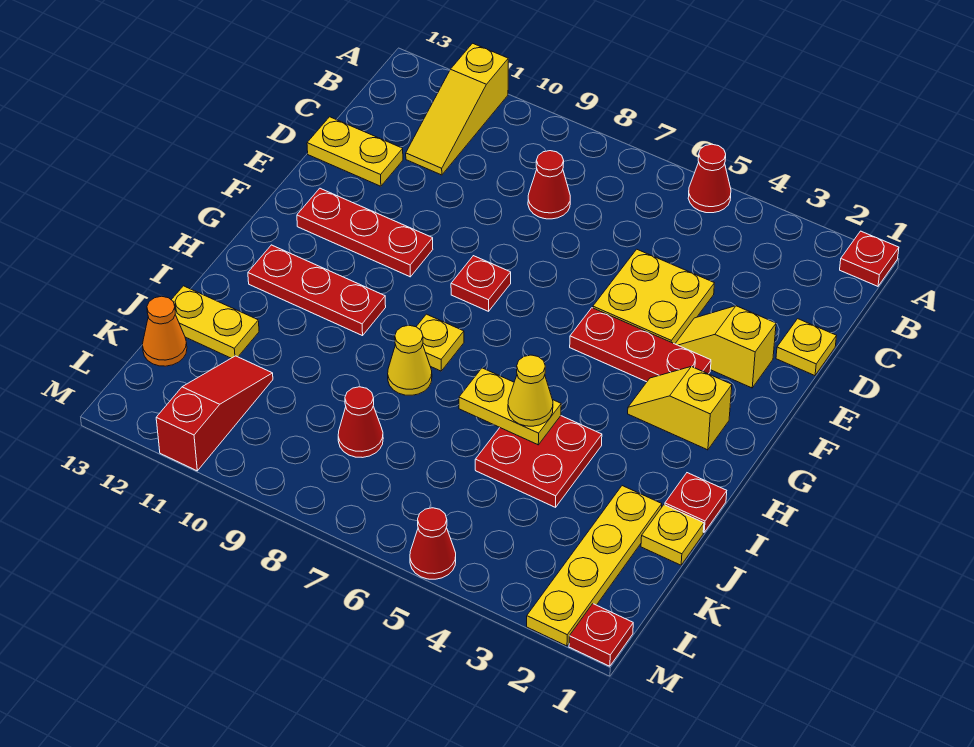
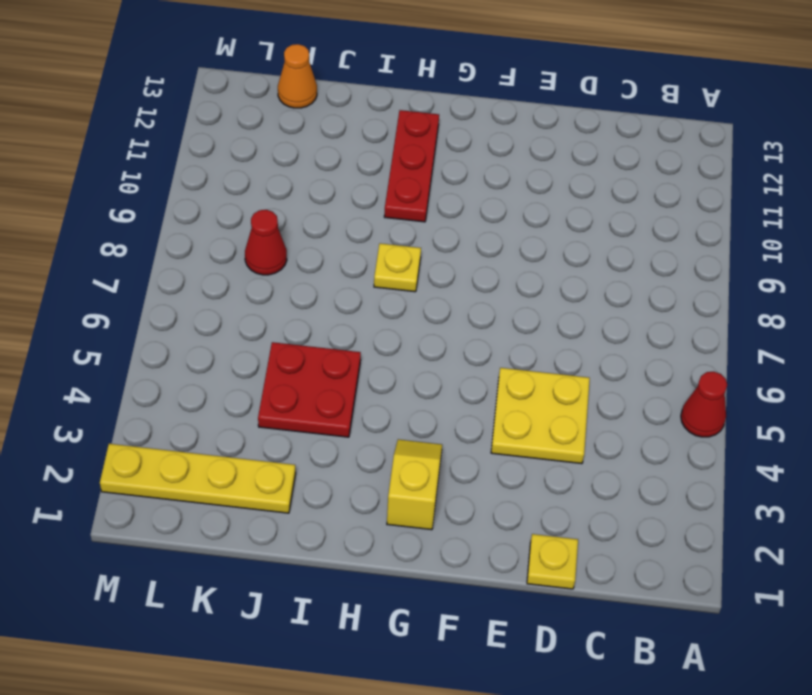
none -> red 1x1 plate [840,231,899,286]
none -> yellow 1x3 slope [406,43,508,175]
none -> red 1x1 cone [528,151,570,219]

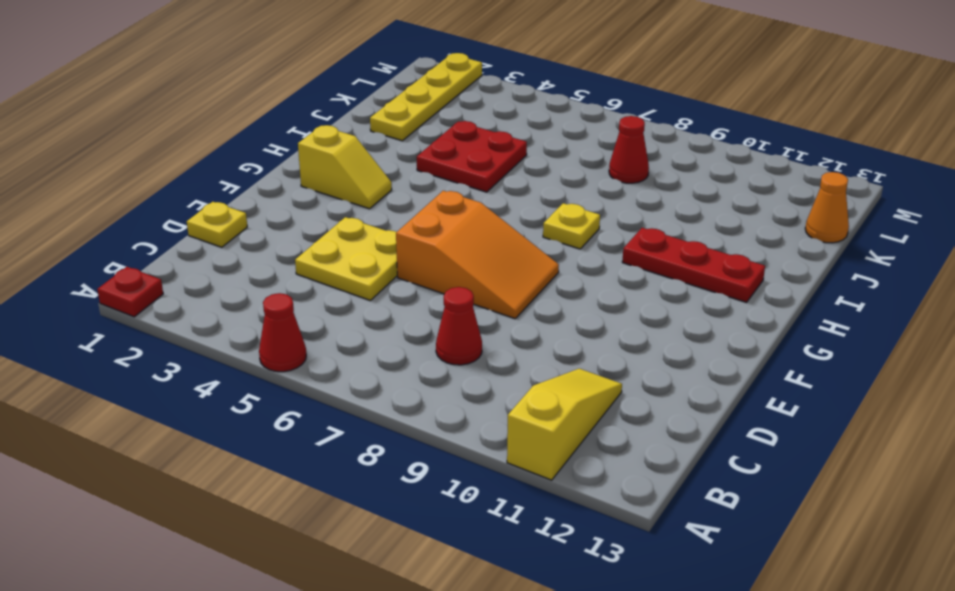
orange 2x3 slope [396,191,559,319] -> red 1x1 plate [451,256,511,311]
none -> yellow 1x2 plate [307,117,403,186]
none -> yellow 1x2 slope [675,306,776,388]
none -> red 1x3 plate [570,308,711,382]

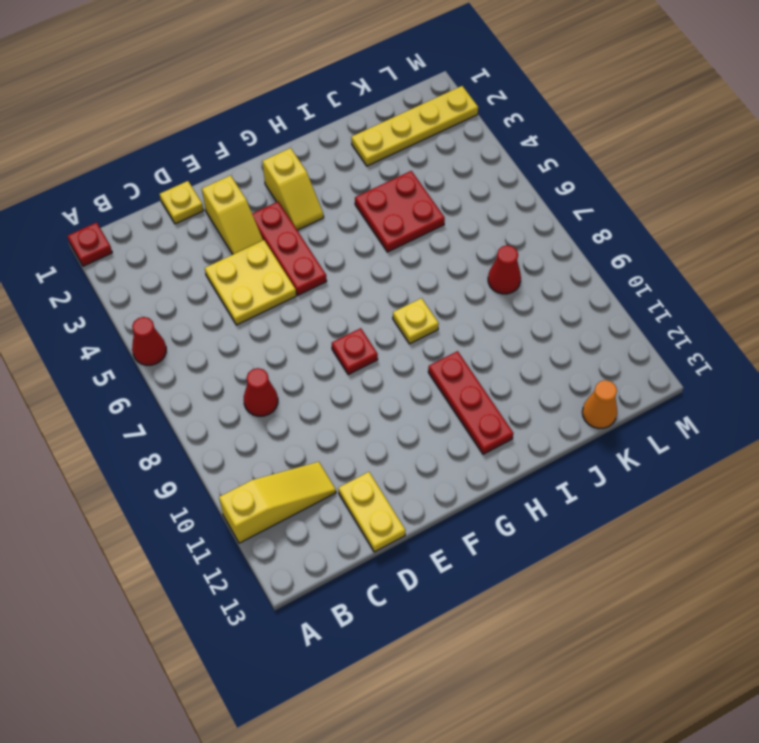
none -> red 1x3 plate [297,188,433,277]
none -> red 1x1 plate [665,473,727,532]
none -> yellow 1x1 cone [388,325,432,395]

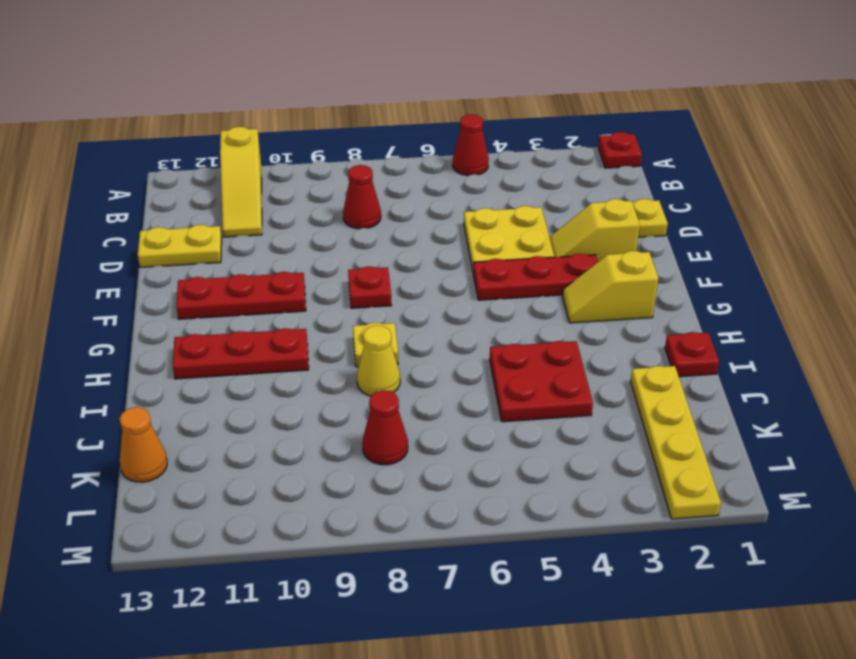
none -> yellow 1x1 plate [641,505,704,565]
none -> yellow 1x2 plate [172,286,259,358]
none -> red 1x3 slope [156,356,273,471]

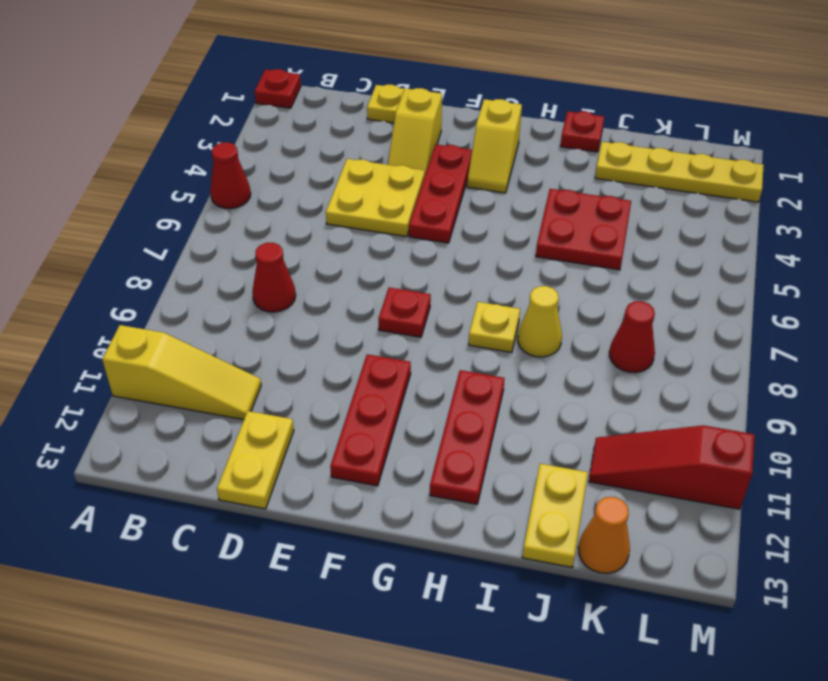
none -> yellow 1x1 plate [641,505,704,565]
none -> red 1x1 plate [569,604,633,666]
none -> red 1x1 cone [410,508,456,579]

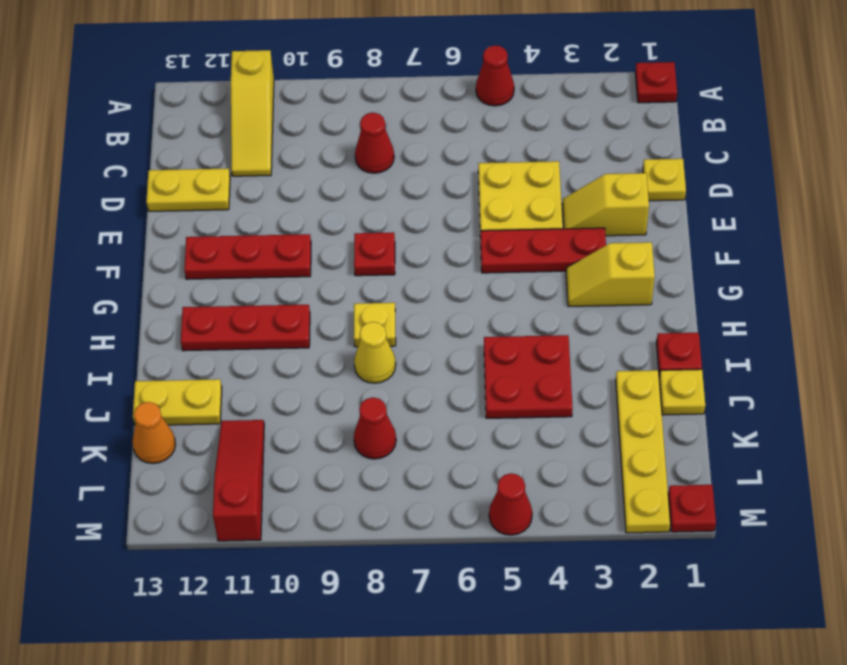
none -> yellow 1x2 plate [459,368,561,445]
none -> yellow 1x1 cone [508,355,553,426]

